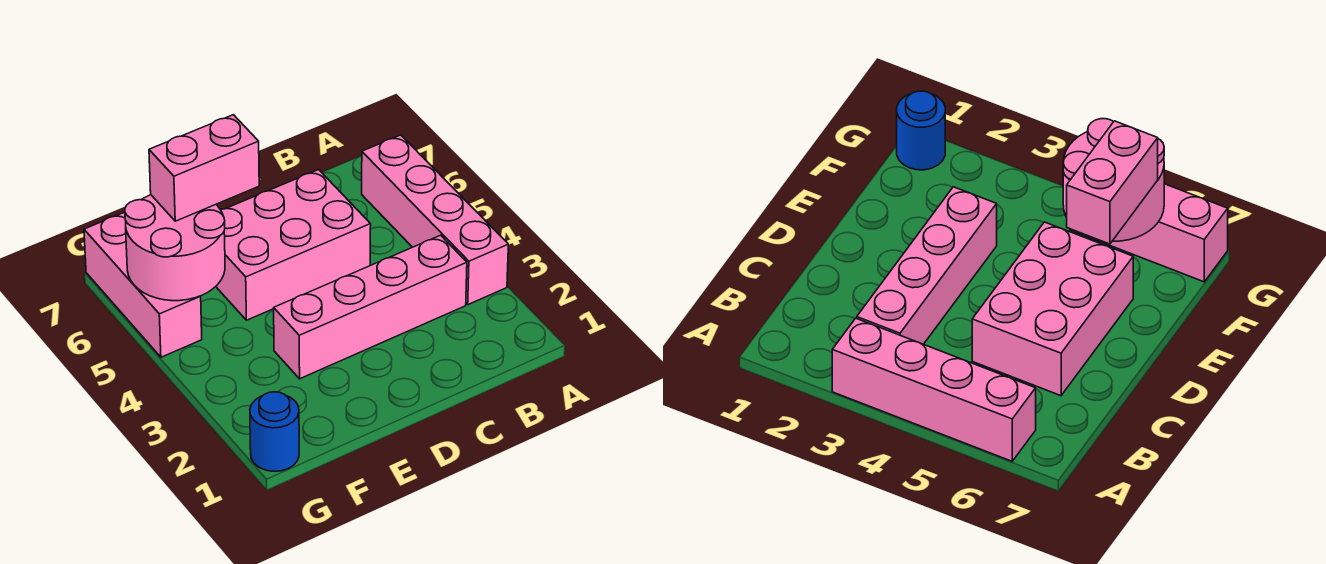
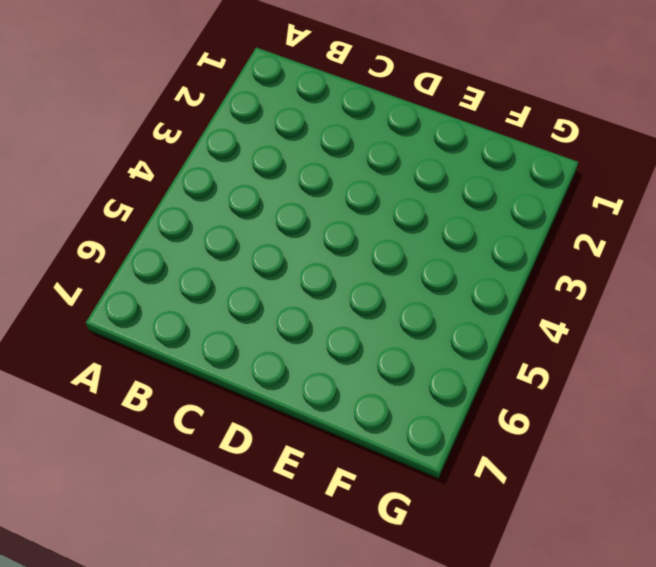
none -> pink 1x4 brick [362,135,508,305]
none -> pink 1x4 brick [274,235,467,379]

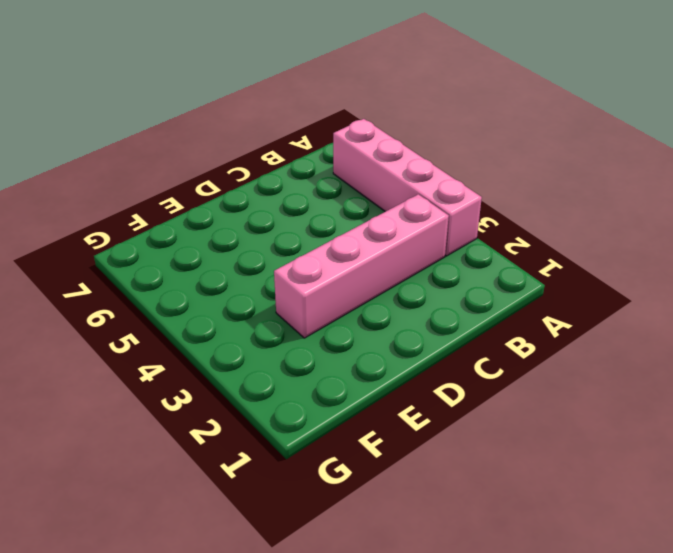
none -> pink 2x3 brick [216,170,371,320]
none -> blue 1x1 round brick [250,392,299,471]

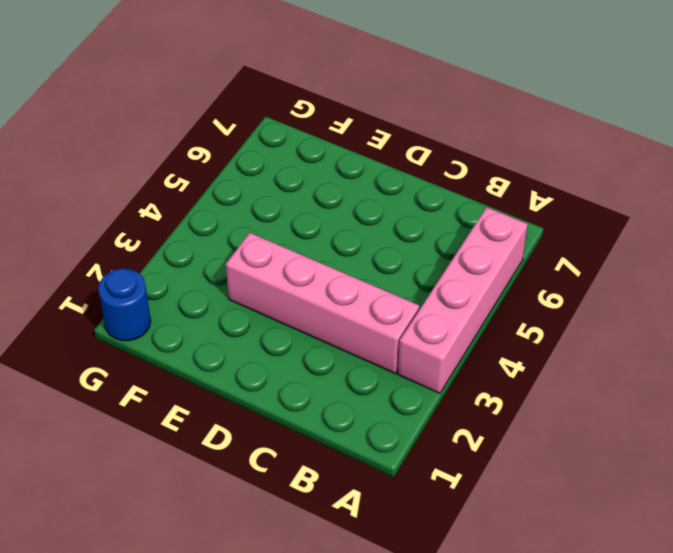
none -> pink 2x3 brick [216,170,371,320]
none -> pink 1x3 brick [84,212,202,357]

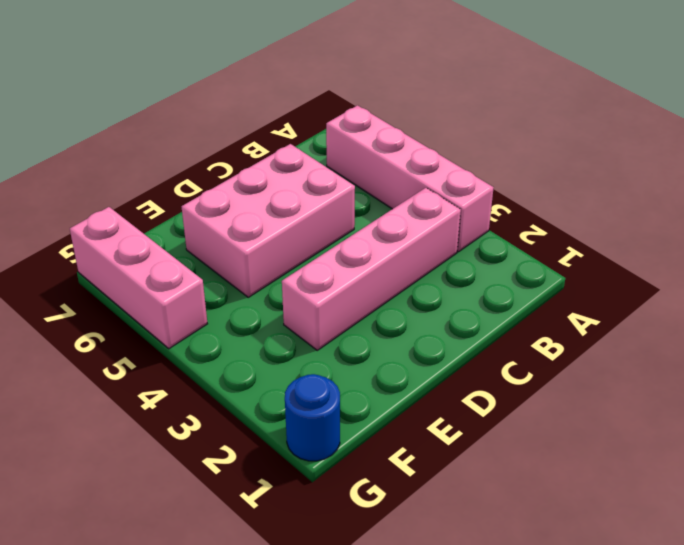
none -> pink 2x2 round brick [125,195,225,301]
none -> pink 1x2 brick [149,115,259,221]

